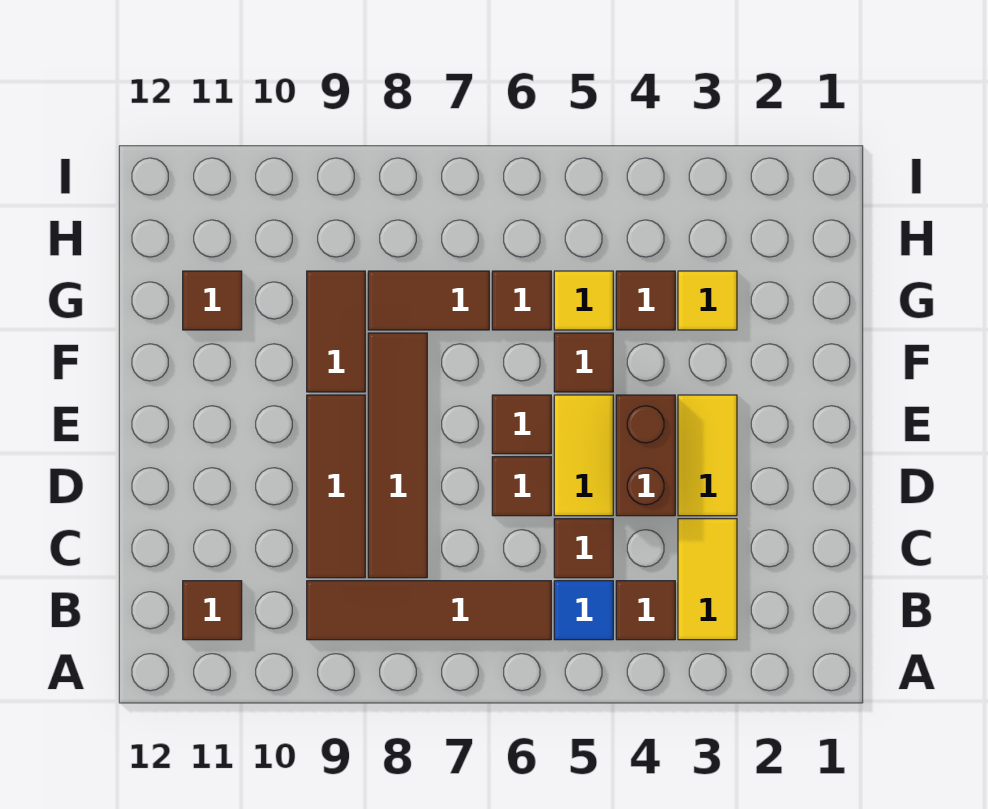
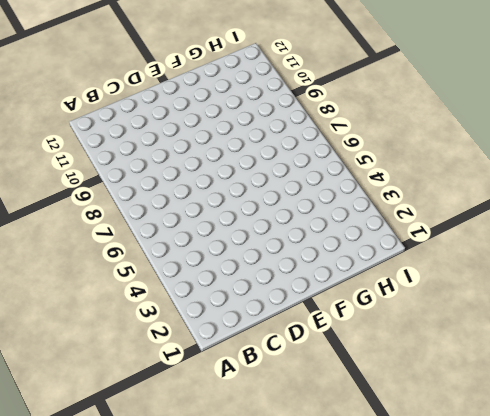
none -> yellow 1x2 tile [678,519,737,640]
none -> brown 1x1 tile [616,581,675,640]
none -> blue 1x1 tile [554,581,613,640]

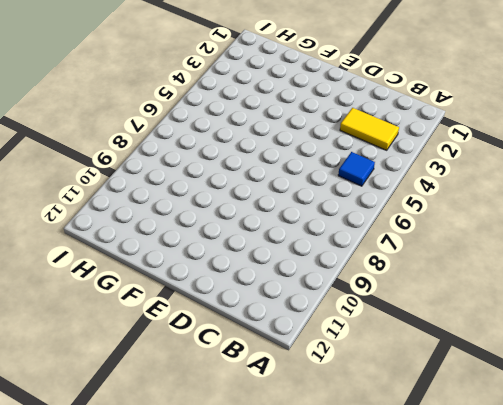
none -> brown 1x1 tile [616,581,675,640]
none -> brown 1x4 tile [307,581,551,640]
none -> brown 1x1 tile [183,581,242,640]

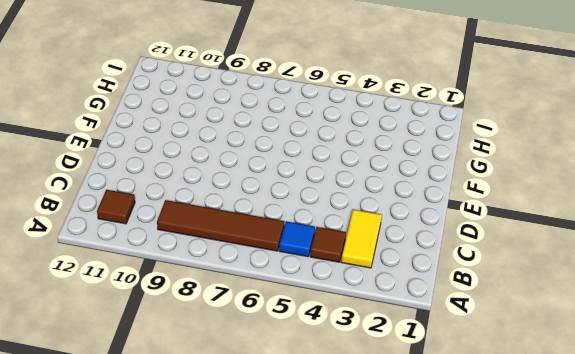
none -> brown 1x1 tile [554,519,613,578]
none -> brown 1x4 tile [368,333,427,578]
none -> brown 1x3 tile [307,395,365,578]

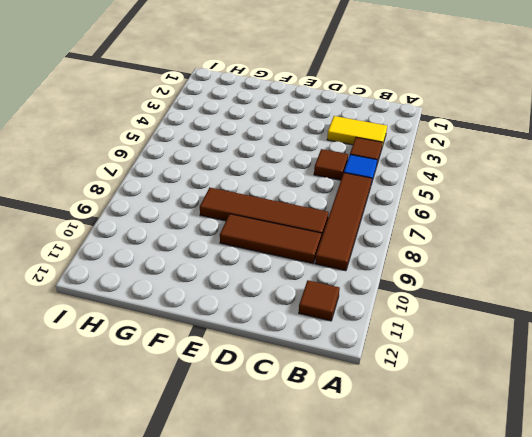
none -> yellow 1x2 tile [678,395,737,516]
none -> brown 1x2 brick [616,395,675,516]
none -> yellow 1x2 tile [554,395,613,516]

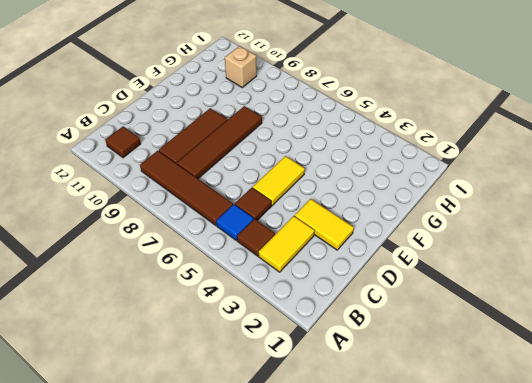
yellow 1x2 tile [294,199,354,250] -> yellow 1x2 tile turned to [678,395,737,516]
tan 1x1 brick [225,46,257,87] -> none
none -> brown 1x2 brick [616,395,675,516]
none -> brown 1x1 tile [492,457,551,516]
none -> brown 1x1 tile [492,395,551,454]

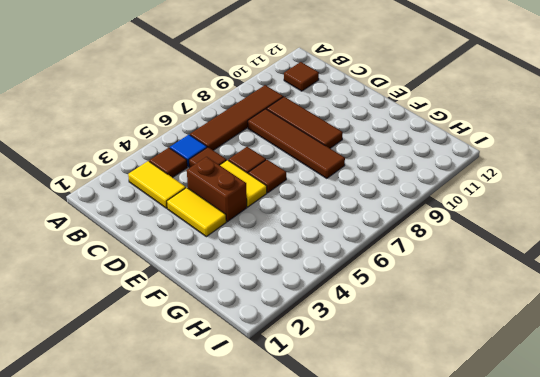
none -> brown 1x1 tile [554,333,613,392]
none -> brown 1x2 tile [307,271,365,392]
none -> yellow 1x1 tile [678,271,737,330]

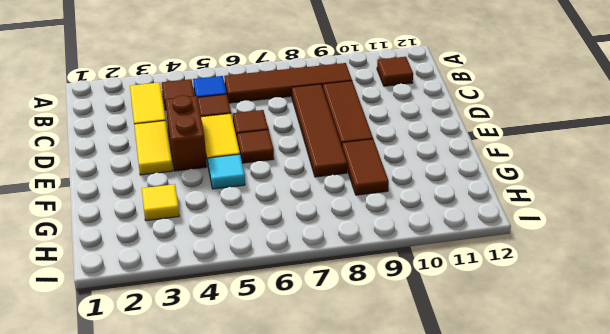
cyan 1x1 tile [208,154,245,189] -> brown 1x1 tile [554,333,613,392]
none -> brown 1x1 tile [616,271,675,330]
none -> yellow 1x1 tile [554,271,613,330]
none -> brown 1x1 tile [492,271,551,330]

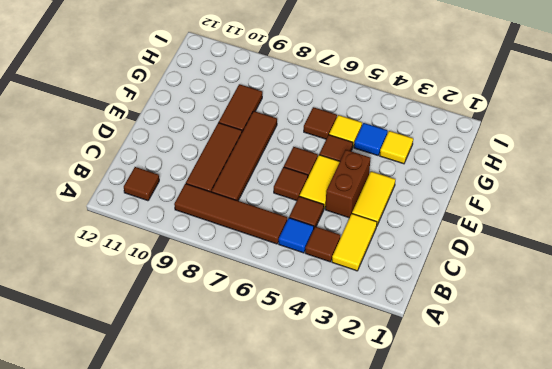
blue 1x1 tile [354,123,388,155] -> brown 1x1 tile [616,271,675,330]
none -> brown 1x2 tile [368,271,489,330]
none -> brown 1x1 tile [183,271,242,330]

